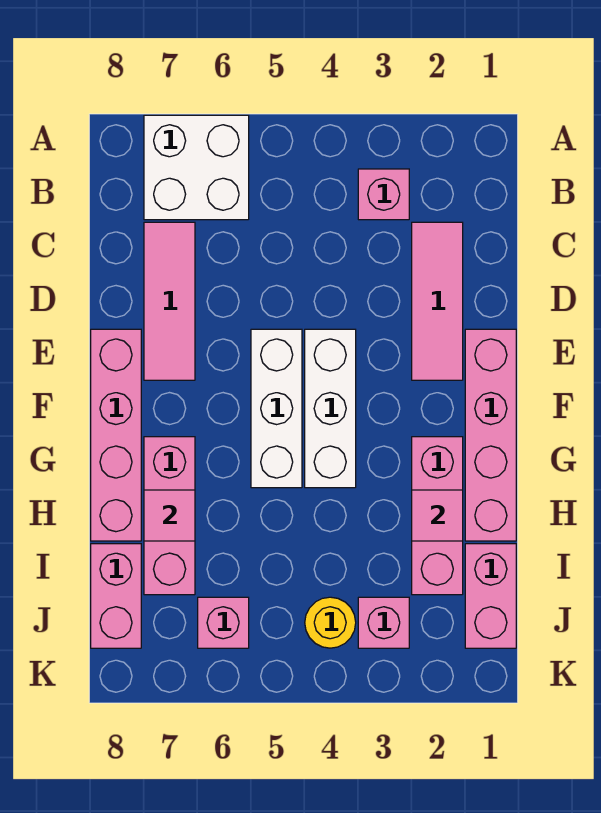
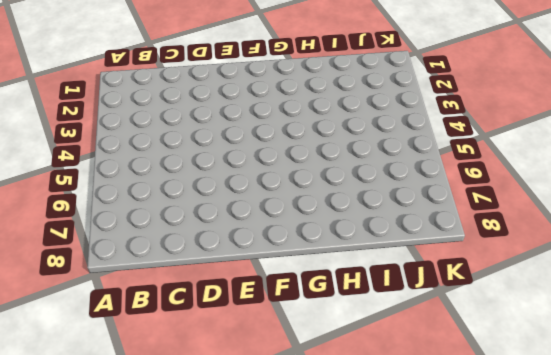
none -> white 2x2 brick [144,115,249,220]
none -> pink 1x1 brick [358,169,409,220]
none -> pink 1x3 tile [412,222,463,380]

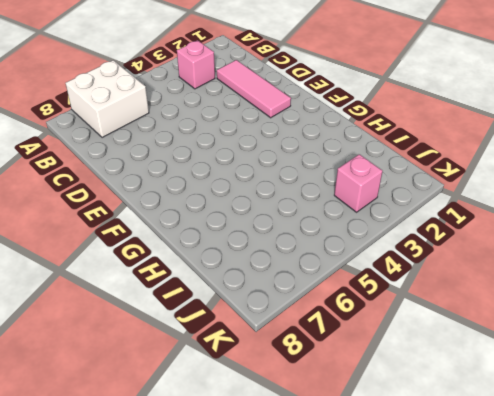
none -> pink 1x3 tile [144,222,195,380]
none -> pink 1x4 brick [465,329,516,541]
none -> white 1x3 brick [305,329,356,488]

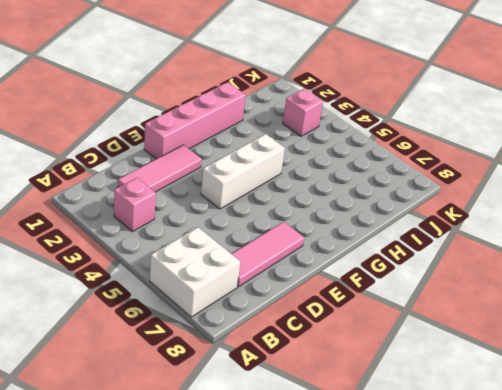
none -> white 1x3 brick [251,329,302,488]
none -> pink 1x4 brick [91,329,141,541]
none -> pink 1x3 brick [412,437,463,595]

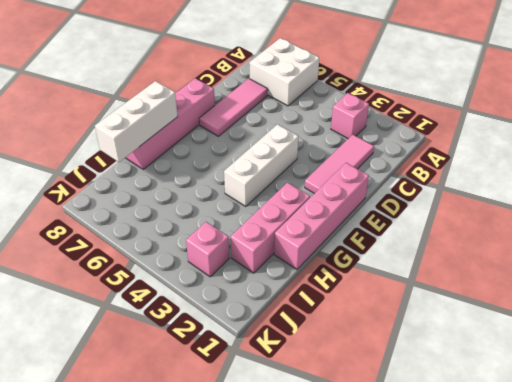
white 1x3 brick [95,81,178,162] -> white 1x3 brick moved to [251,329,302,488]
none -> pink 1x3 brick [144,437,195,595]
none -> pink 1x2 brick [465,544,516,648]
none -> pink 1x2 brick [91,544,141,648]

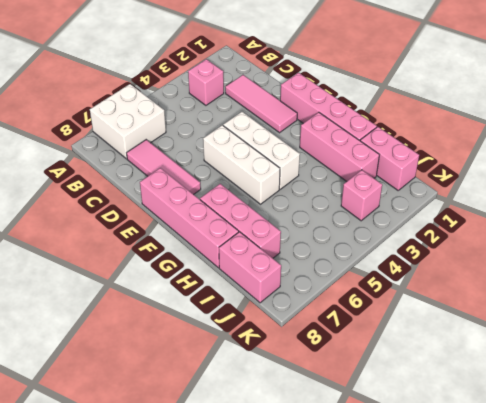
none -> yellow 1x1 round brick [305,597,356,648]
none -> pink 1x1 brick [198,597,249,648]
none -> pink 1x1 tile [412,490,463,541]

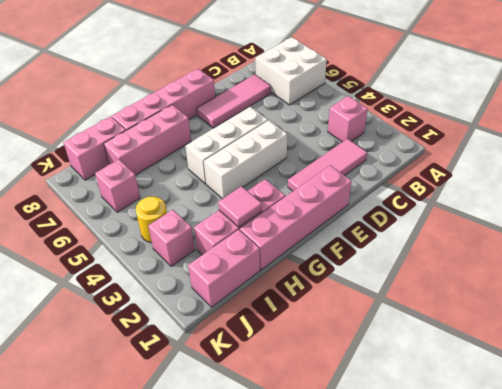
none -> pink 1x1 tile [144,490,195,541]

